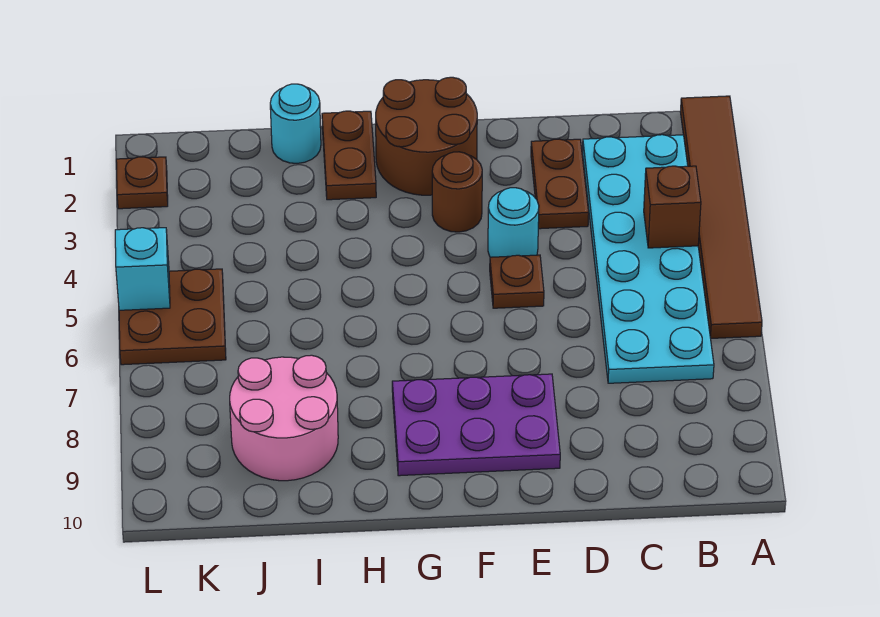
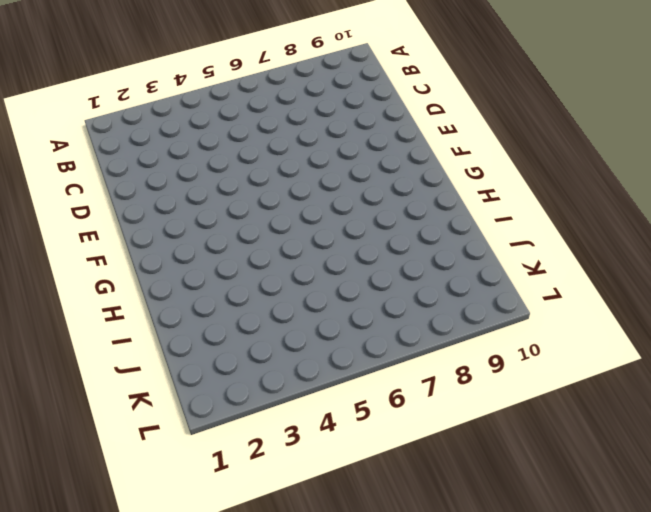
none -> brown 1x6 tile [680,96,762,338]
none -> cyan 2x6 plate [582,135,714,383]
none -> brown 1x2 plate [531,139,589,229]

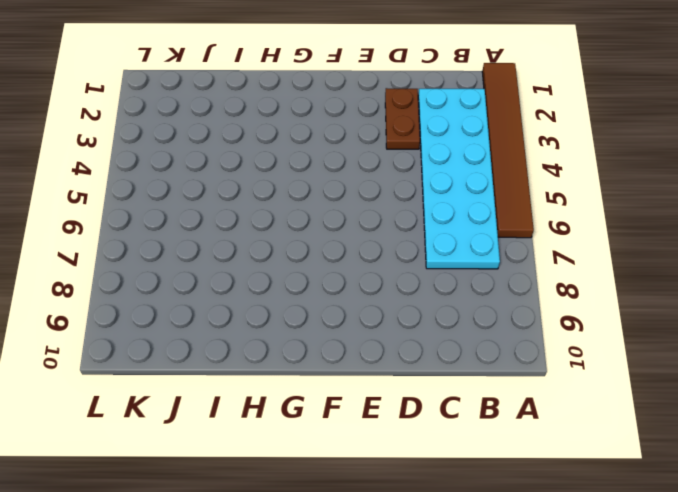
none -> cyan 1x1 round brick [488,188,539,257]
none -> brown 1x1 plate [490,255,544,308]
none -> purple 2x3 plate [392,374,560,476]

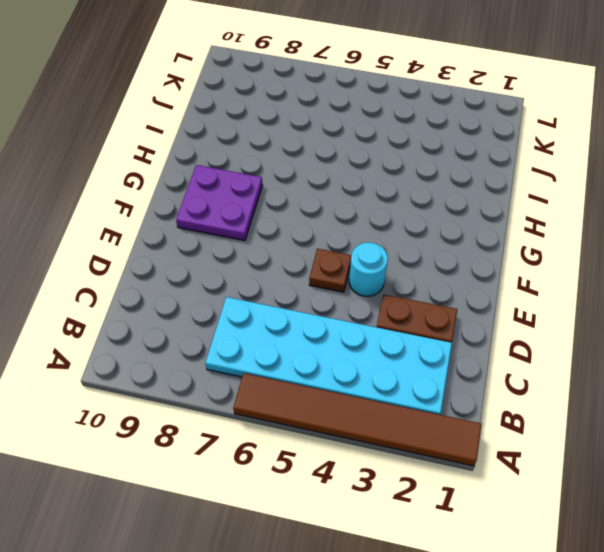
purple 2x2 plate [176,165,262,241] -> purple 2x3 plate [392,374,560,476]
none -> brown 2x2 round brick [376,77,477,195]
none -> brown 1x1 round brick [432,152,482,232]
none -> brown 1x2 plate [322,111,376,200]

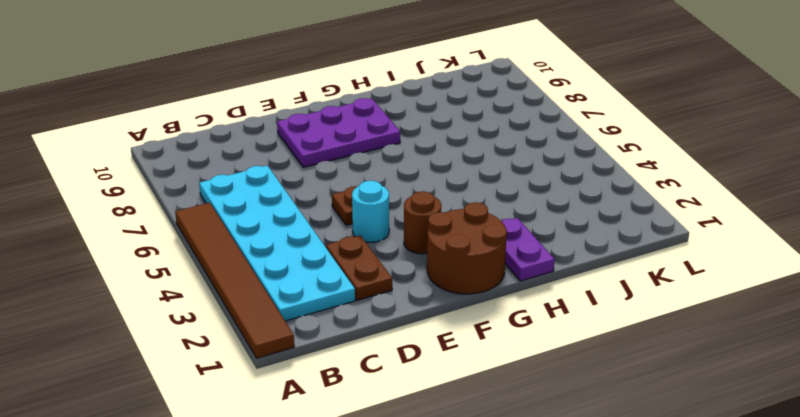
purple 1x2 plate [501,218,555,281] -> brown 1x2 plate [322,111,376,200]
none -> cyan 1x1 round brick [270,84,321,163]
none -> pink 2x2 round brick [230,355,338,481]
none -> brown 2x2 plate [119,269,226,365]

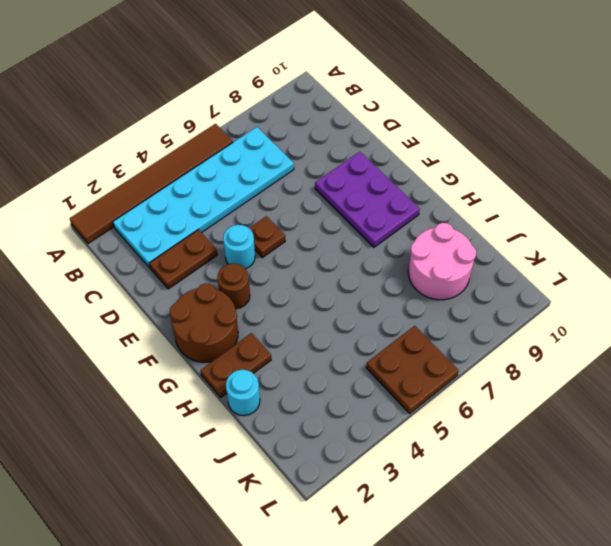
none -> brown 1x1 plate [116,157,168,209]
none -> brown 1x1 brick [644,166,701,248]
none -> cyan 1x1 brick [115,228,170,310]

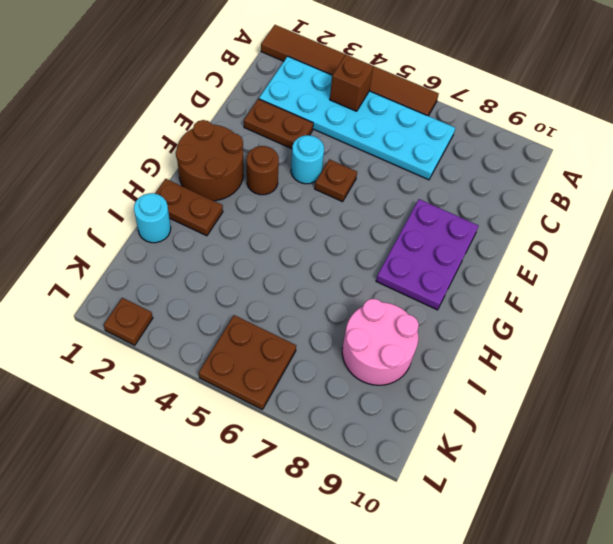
none -> cyan 1x1 brick [115,228,170,310]

